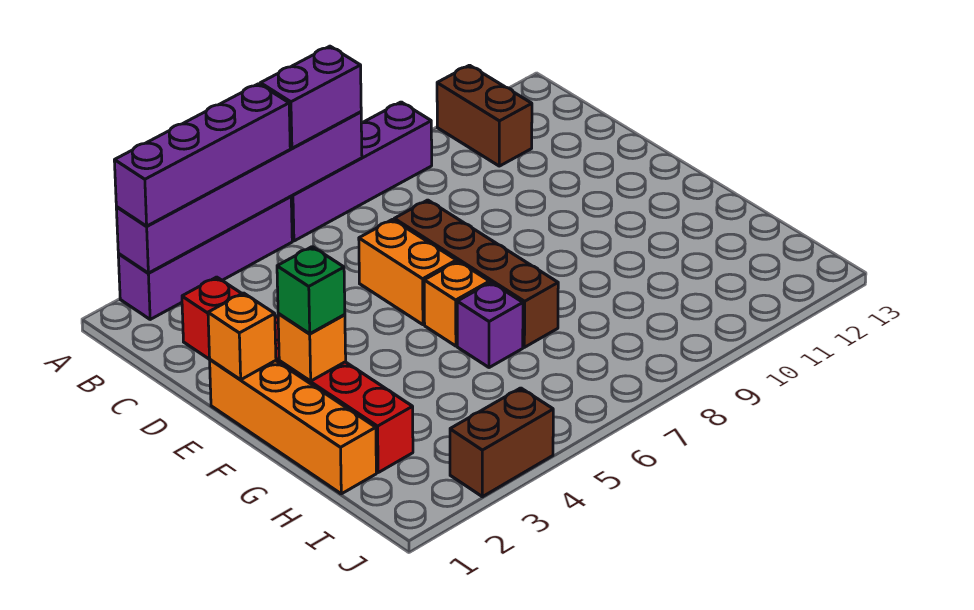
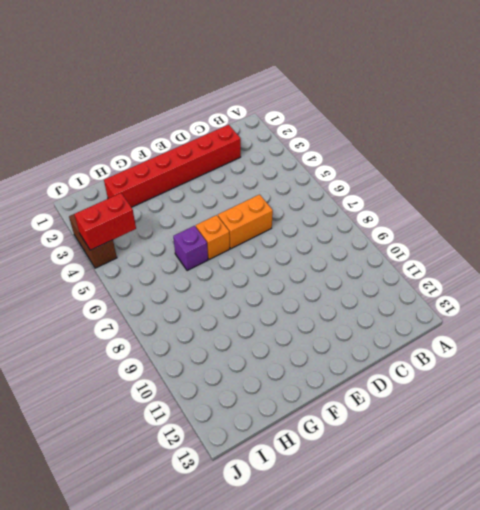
red 1x2 brick [74,193,136,250] -> none
none -> purple 1x4 brick [118,196,292,319]
none -> purple 1x4 brick [291,102,432,241]
none -> brown 1x2 brick [437,65,532,166]

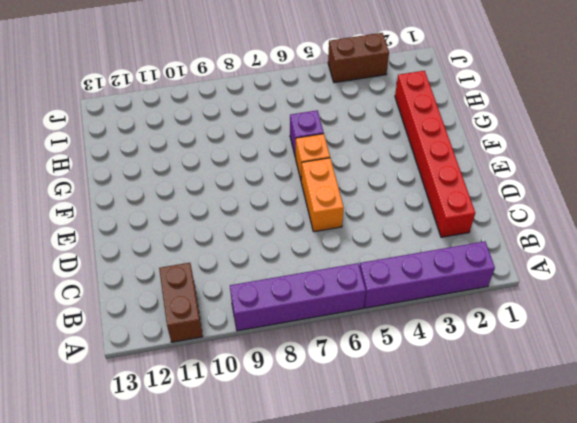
none -> brown 1x4 brick [394,200,558,347]
none -> orange 1x4 brick [210,360,376,494]
none -> purple 1x6 brick [116,112,362,273]

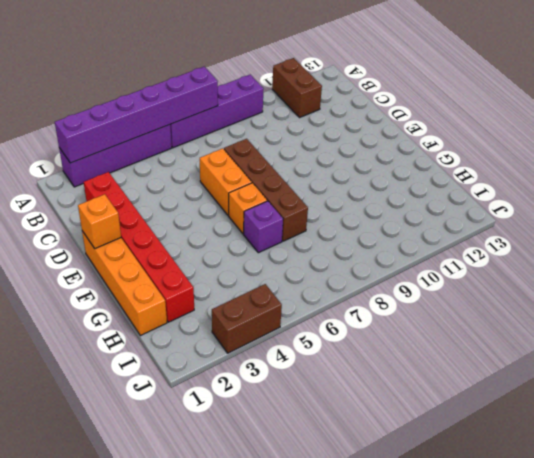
none -> orange 1x1 brick [278,314,346,381]
none -> purple 1x4 brick [114,84,290,226]
none -> purple 1x2 brick [260,46,361,148]

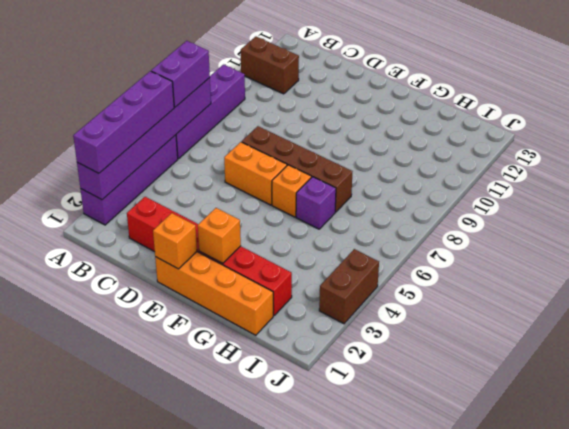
none -> green 1x1 brick [277,247,345,334]

